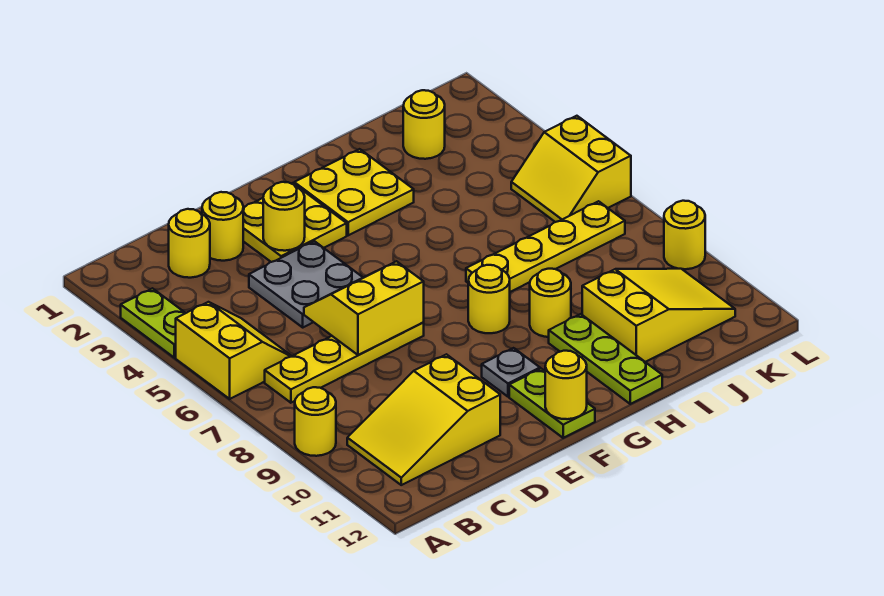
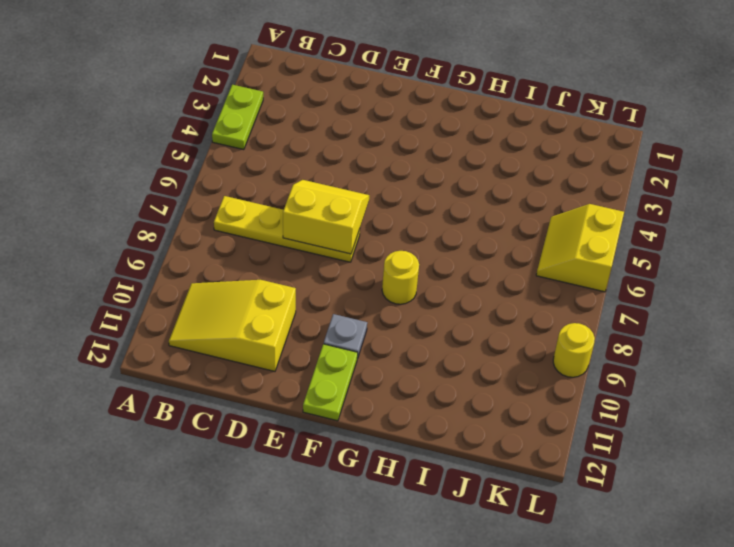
none -> yellow 2x2 slope [176,302,292,399]
none -> yellow 1x1 round brick [295,387,336,456]
none -> yellow 1x1 round brick [169,209,210,278]

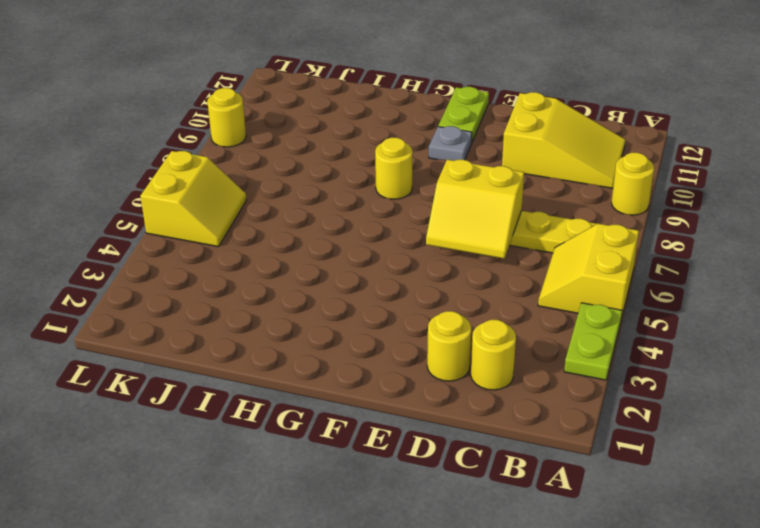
none -> grey 2x2 plate [249,241,363,327]
none -> yellow 2x2 plate [243,183,347,262]
none -> yellow 2x2 plate [294,149,414,235]

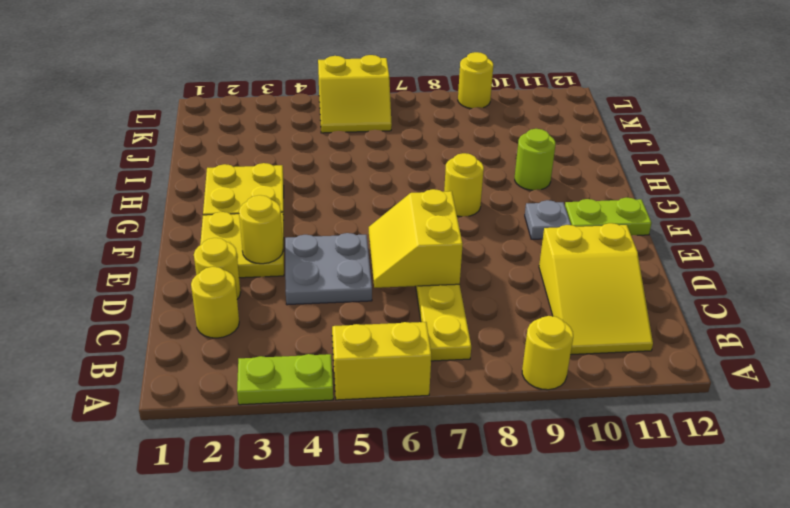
lime 1x1 round brick [515,129,556,190] -> lime 1x3 plate [549,314,662,404]
none -> yellow 1x4 plate [466,201,625,292]
none -> yellow 1x1 round brick [530,269,571,337]
none -> yellow 2x3 slope [582,269,735,362]

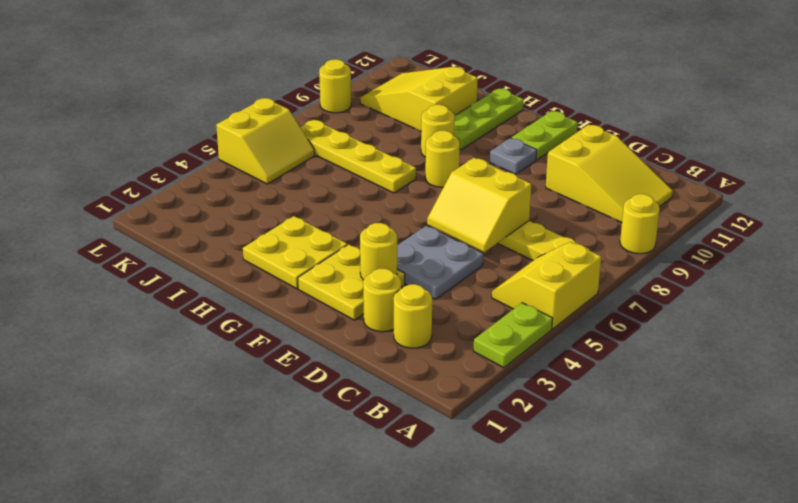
none -> yellow 1x1 round brick [403,90,445,159]
none -> yellow 1x1 round brick [545,351,587,419]

